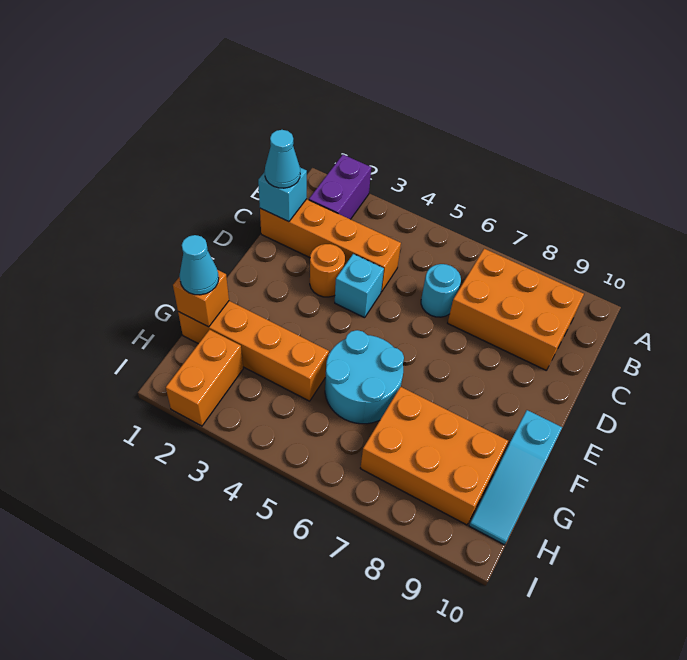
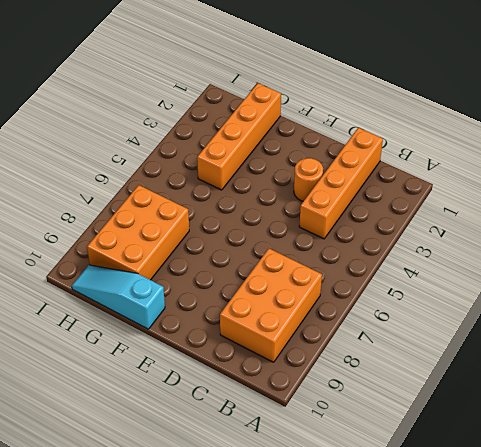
none -> purple 1x2 brick [309,155,371,219]
none -> cyan 1x1 round brick [421,264,461,317]
none -> cyan 1x1 brick [335,254,384,318]

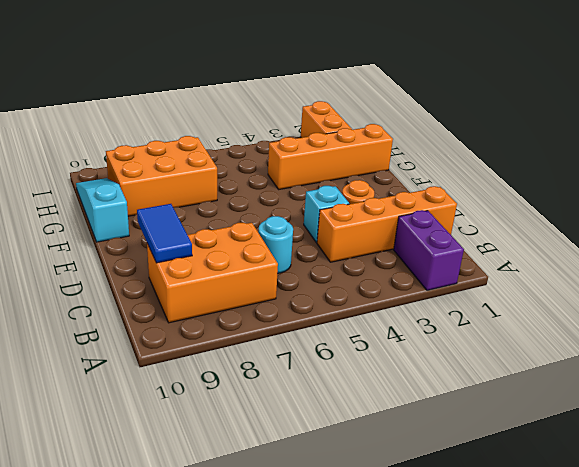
blue 1x2 tile [137,204,192,263] -> none
none -> cyan 2x2 round brick [325,330,404,424]
none -> cyan 1x1 brick [258,168,307,222]
none -> orange 1x1 brick [173,270,229,327]

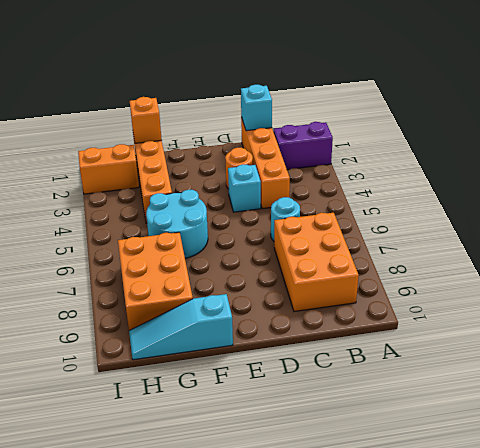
none -> cyan 1x1 cone [265,130,300,188]
none -> cyan 1x1 cone [179,235,219,295]

